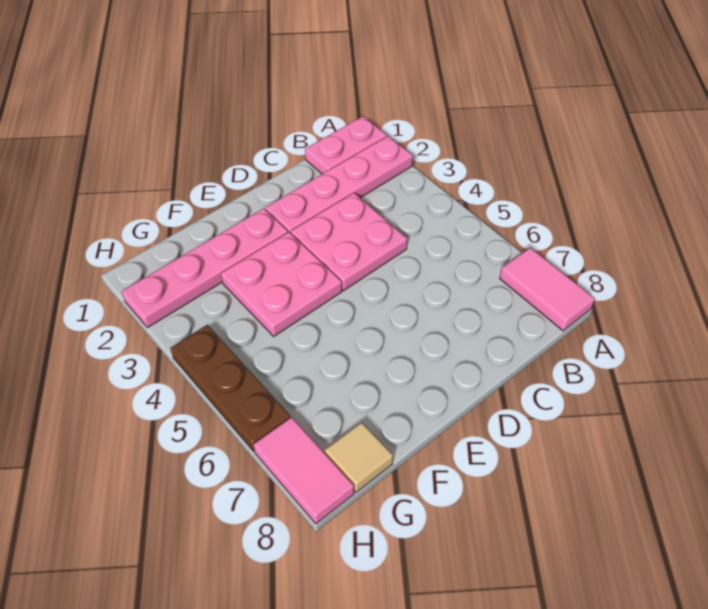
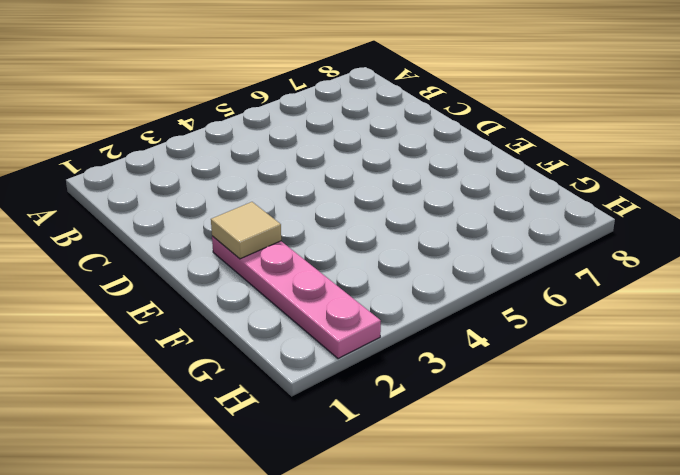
tan 1x1 tile [211,202,281,259] -> tan 1x1 tile moved to [325,422,393,492]
none -> pink 1x2 plate [305,116,387,174]
none -> pink 1x4 plate [266,136,413,233]

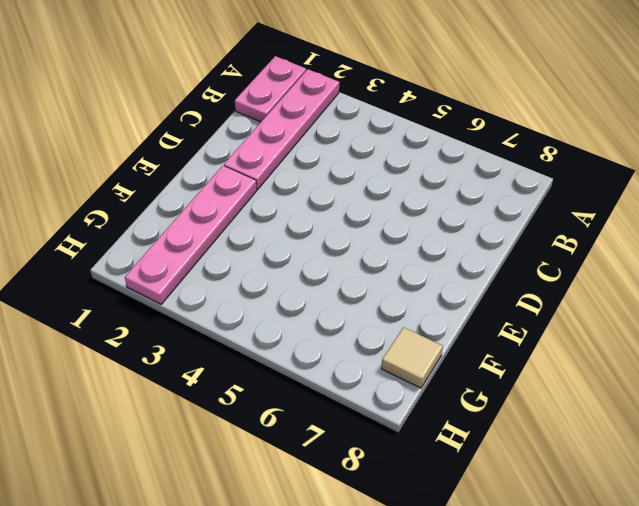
none -> pink 1x2 tile [500,248,595,331]
none -> pink 2x2 plate [291,193,407,291]

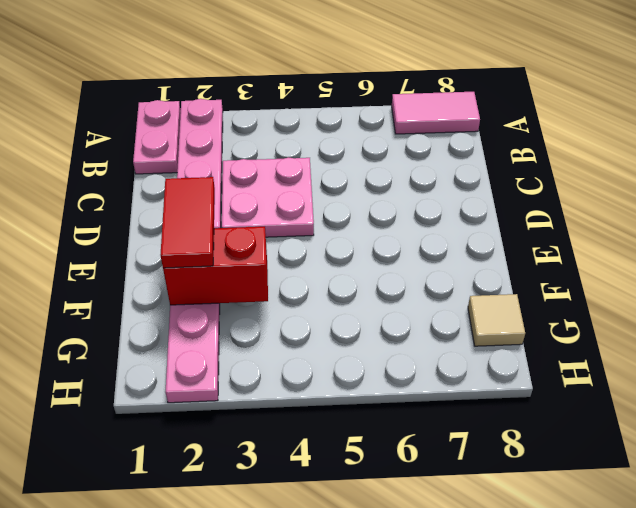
red 1x2 tile [160,177,215,268] -> none
red 1x2 brick [163,227,268,305] -> none
none -> pink 2x2 plate [221,232,342,336]
none -> brown 1x3 plate [171,325,290,451]

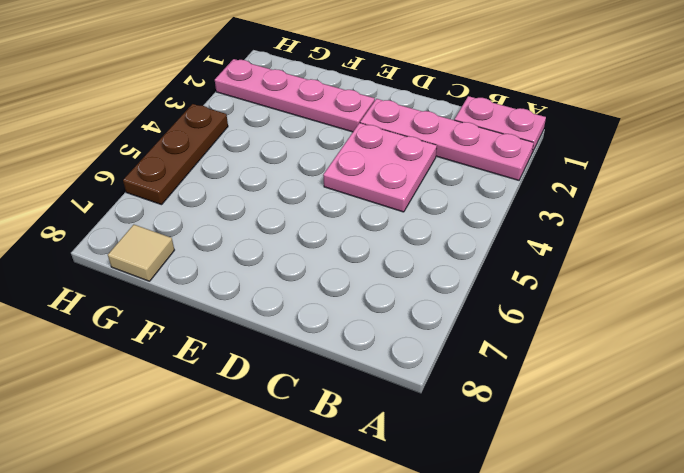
none -> pink 1x2 tile [500,248,595,331]
none -> pink 2x2 plate [221,232,342,336]

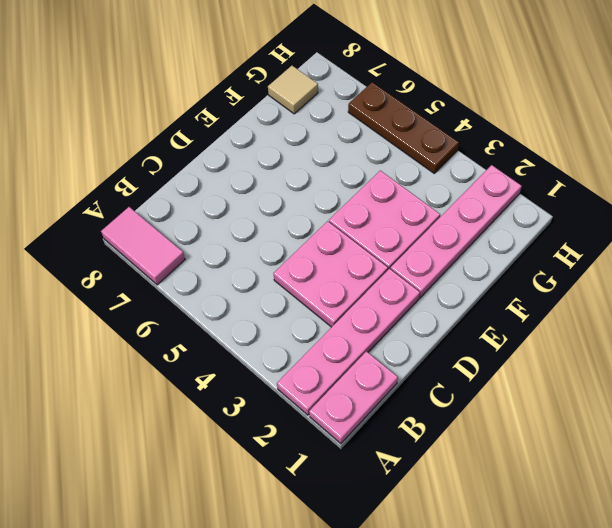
none -> pink 1x2 tile [253,417,354,524]

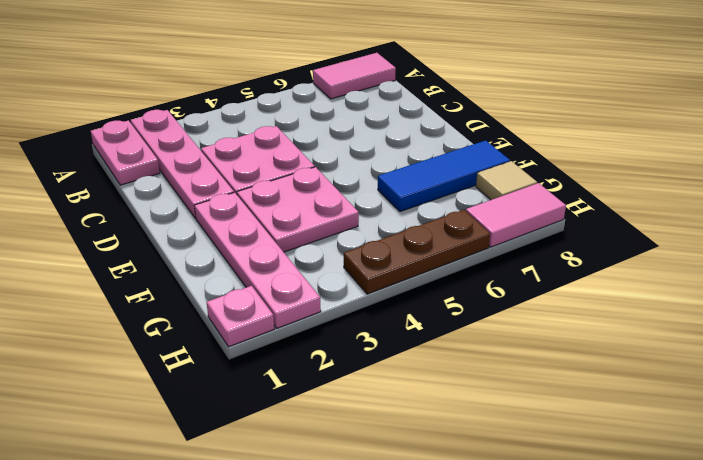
blue 1x3 tile [378,140,510,212] -> none
pink 1x1 plate [207,286,274,347] -> none

